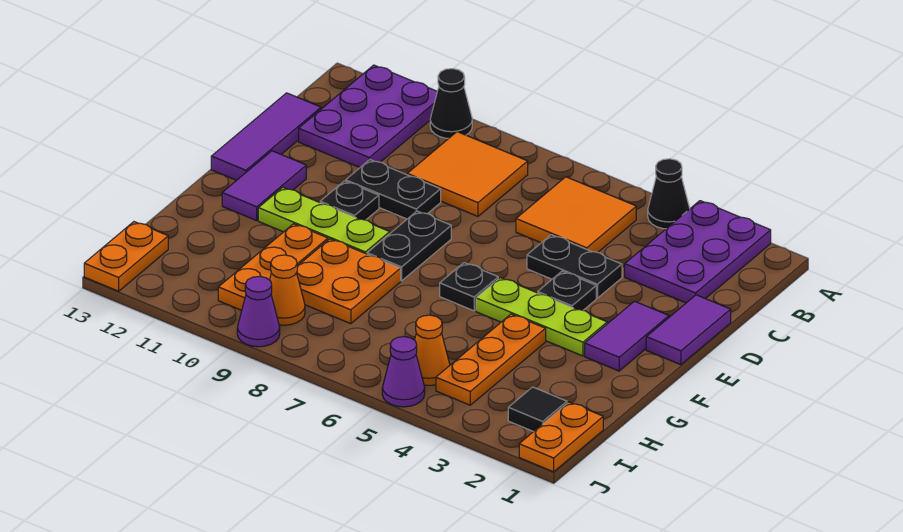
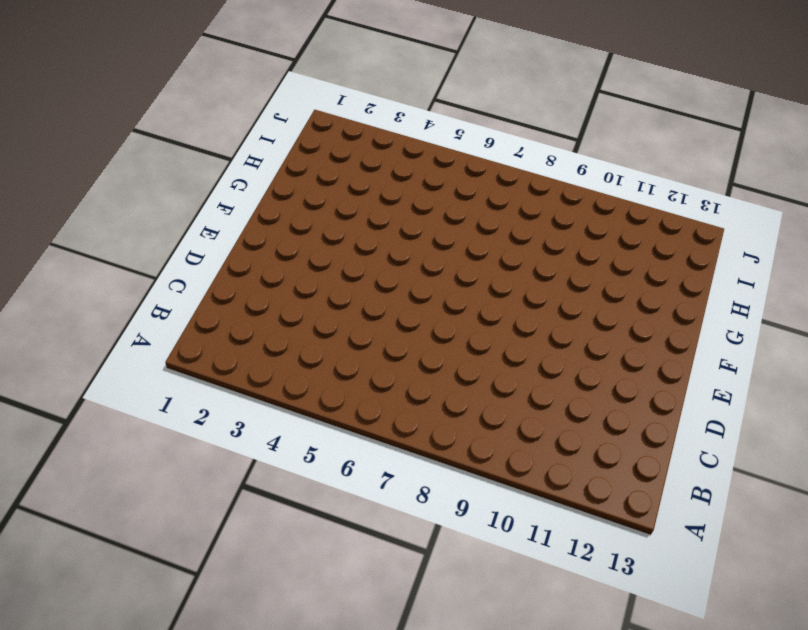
none -> purple 2x3 plate [625,201,771,303]
none -> black 1x1 cone [648,159,690,229]
none -> black 1x1 cone [430,69,472,139]

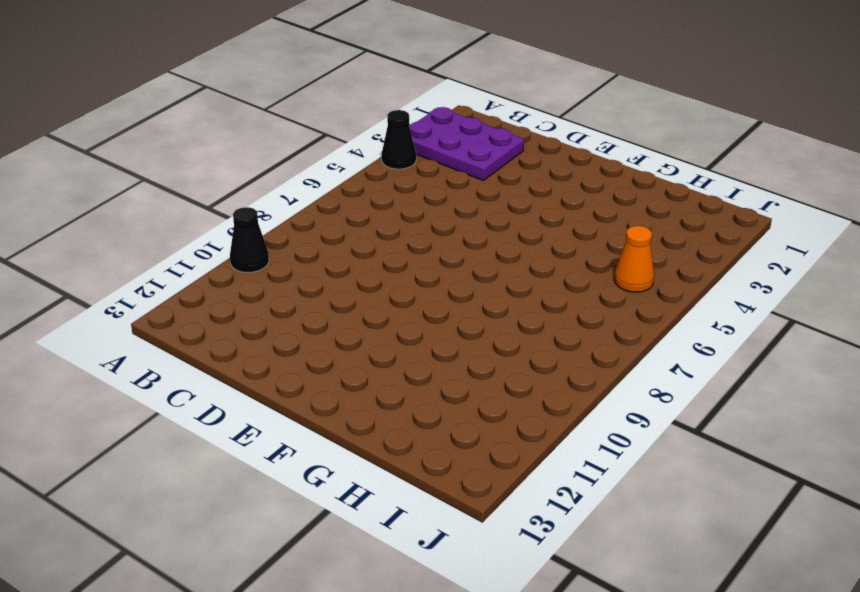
none -> purple 2x3 plate [299,65,437,167]
none -> orange 2x2 tile [516,177,636,252]
none -> orange 2x2 tile [407,132,528,216]

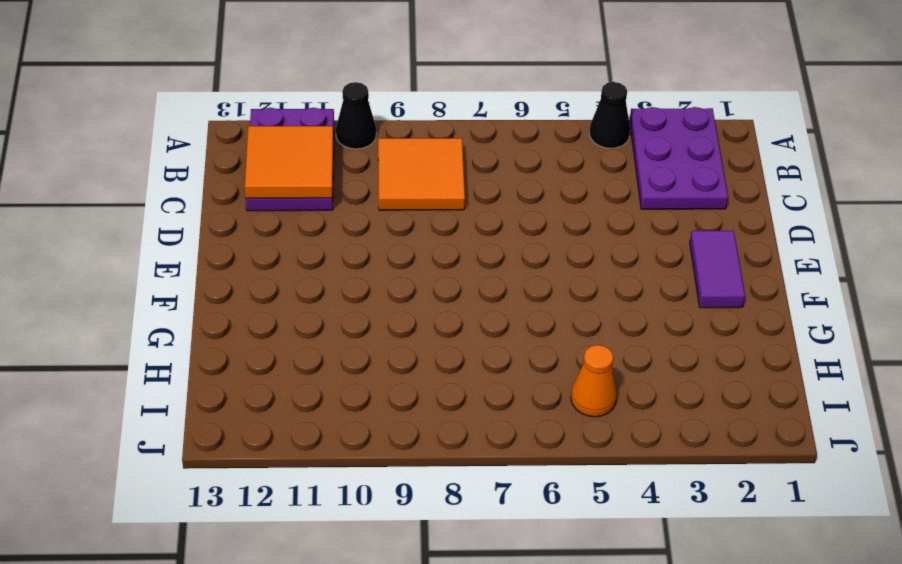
orange 2x2 tile [245,126,333,198] -> orange 2x2 tile moved to [516,177,636,252]
none -> purple 1x3 tile [211,93,321,180]
none -> purple 1x2 tile [646,295,731,365]
none -> black 1x2 plate [527,235,622,298]

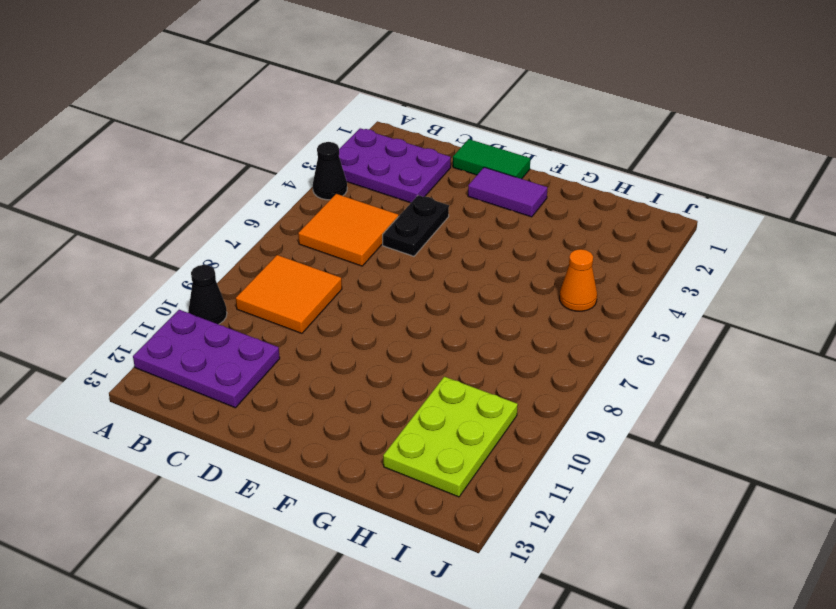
green 1x2 tile [453,139,530,179] -> purple 1x2 tile [646,295,731,365]
lime 2x3 plate [383,377,518,497] -> orange 1x3 plate [218,224,328,310]
none -> purple 1x3 tile [211,93,321,180]
none -> black 1x2 plate [346,160,441,219]
none -> black 1x1 plate [538,271,596,310]

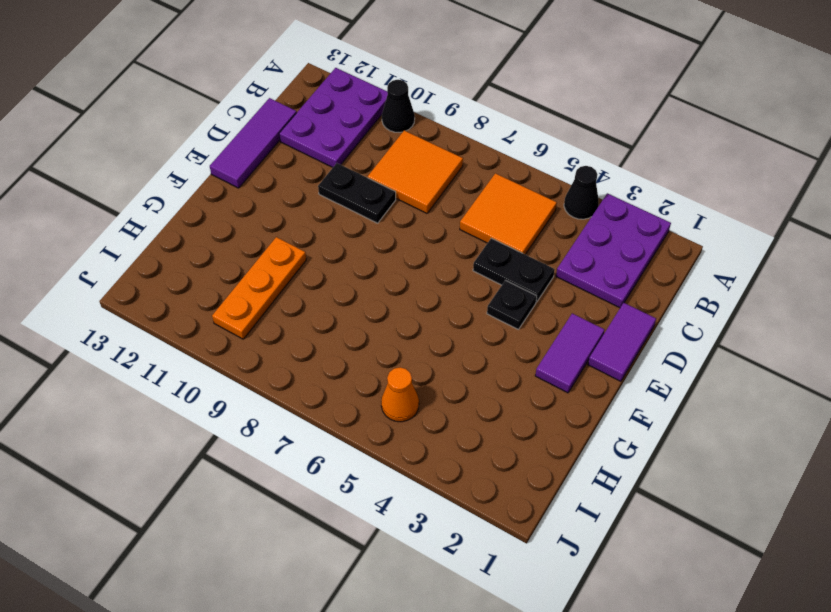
none -> black 1x2 plate [367,211,451,281]
none -> black 1x1 plate [320,181,379,220]
none -> purple 1x2 tile [222,151,306,221]

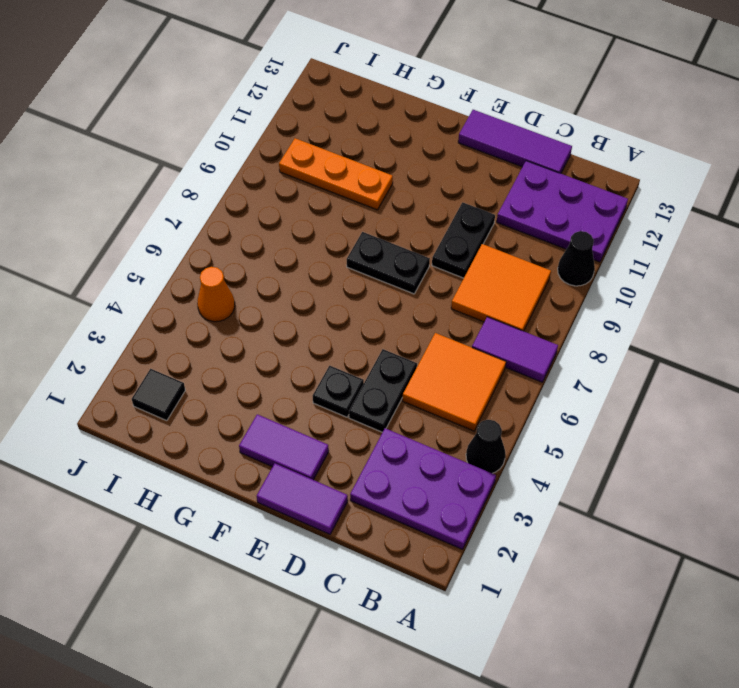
purple 1x2 tile [472,317,558,382] -> purple 1x2 tile moved to [222,151,306,221]
none -> black 1x1 plate [320,181,379,220]
none -> lime 1x3 plate [476,278,607,356]
none -> black 1x1 plate [440,263,498,311]

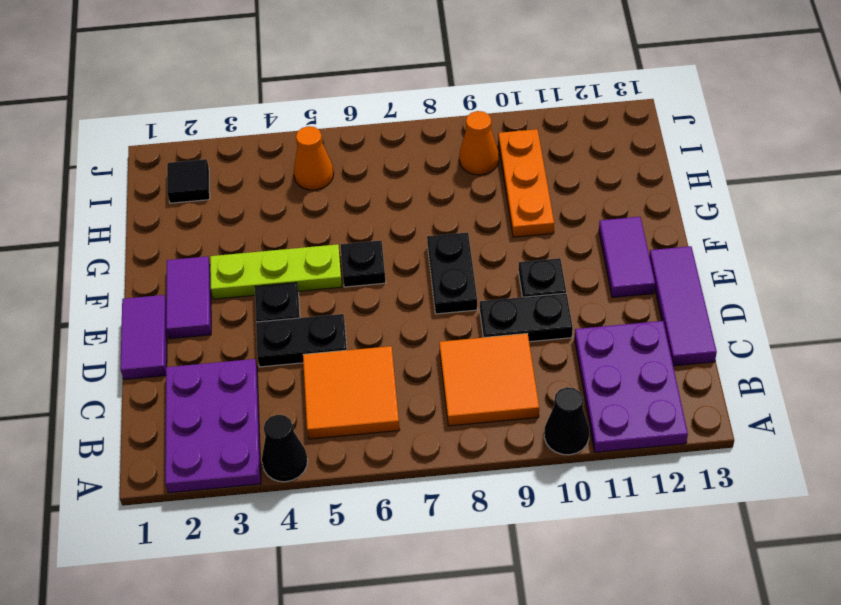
none -> lime 1x3 plate [258,187,390,254]
none -> orange 1x3 plate [436,314,546,405]
none -> orange 2x2 plate [297,239,401,324]

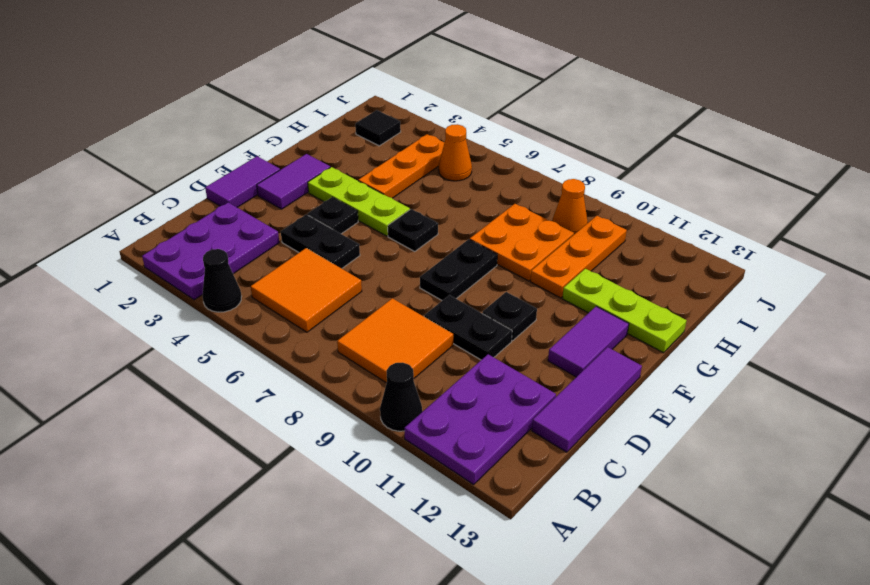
lime 1x3 plate [562,269,687,353] -> lime 1x3 plate moved to [258,187,390,254]
none -> orange 1x2 plate [519,402,603,472]
none -> orange 1x2 plate [84,222,168,291]
none -> purple 1x1 cone [382,337,425,407]

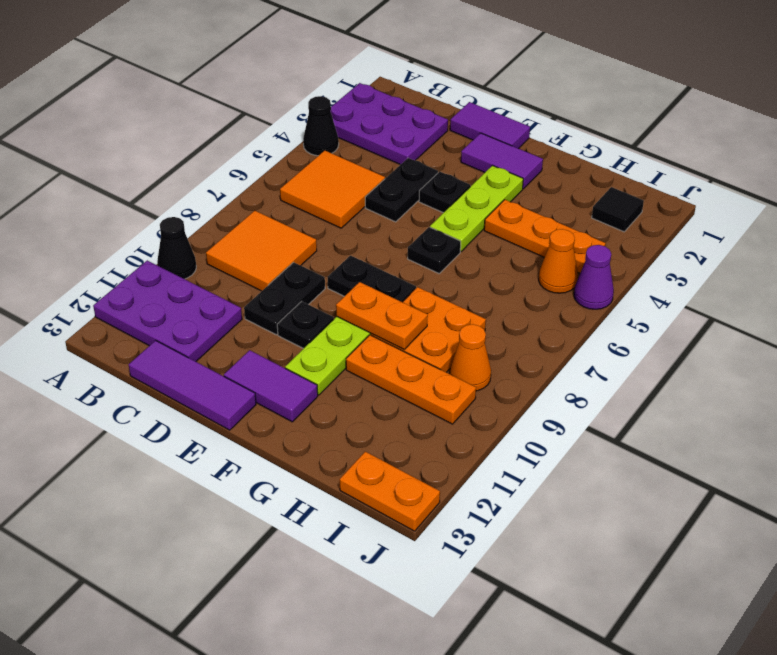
orange 1x2 plate [336,282,428,349] -> orange 1x2 plate moved to [519,402,603,472]
none -> purple 1x1 cone [237,276,280,347]

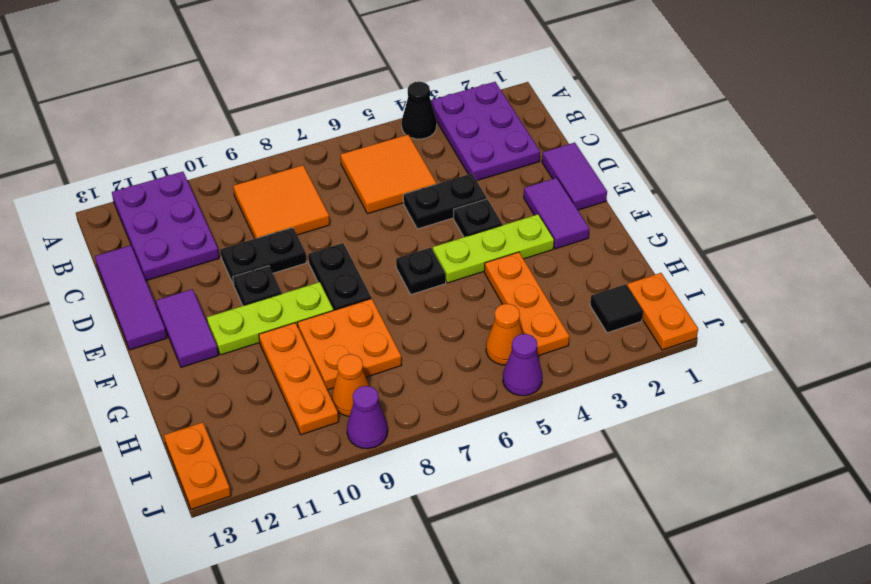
none -> black 1x1 cone [430,69,472,139]

